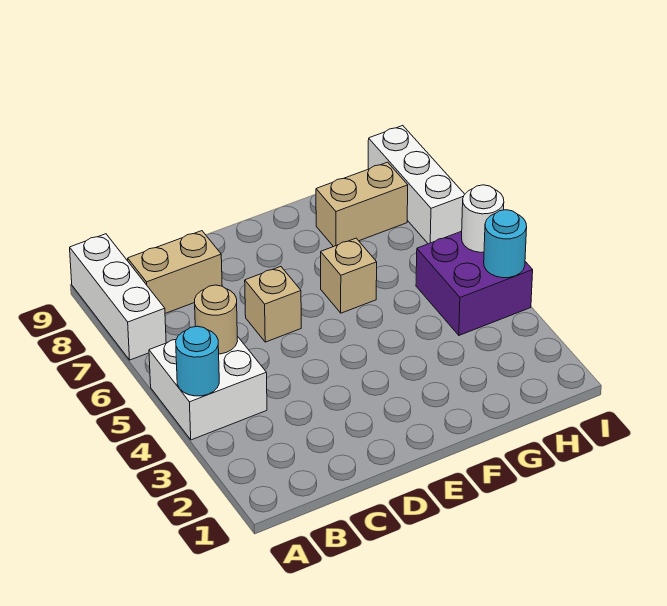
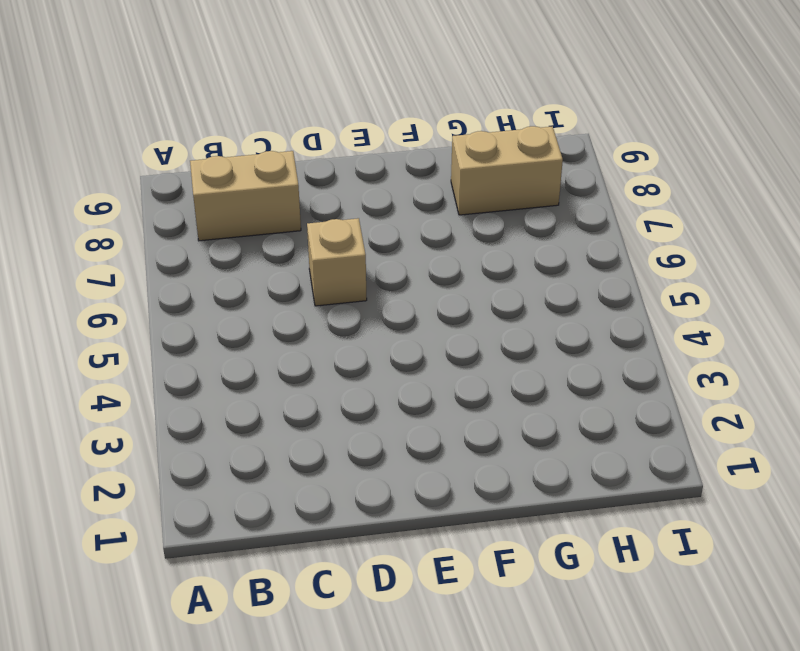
none -> white 2x2 brick [149,336,267,440]
none -> white 1x3 brick [70,234,166,360]
none -> tan 1x1 brick [321,238,377,313]

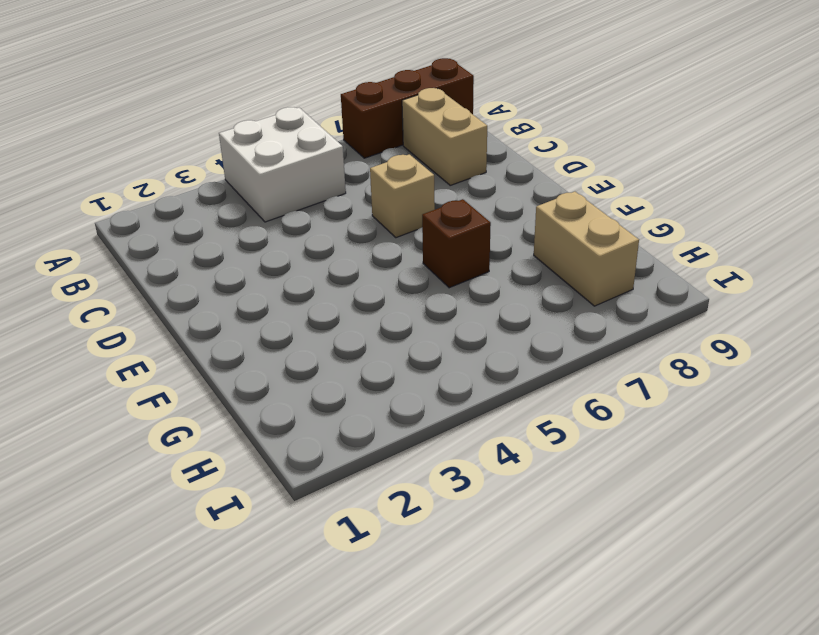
brown 1x3 brick [341,58,474,158] -> white 1x3 brick [70,234,166,360]
brown 1x1 brick [422,199,491,288] -> tan 1x1 brick [321,238,377,313]
none -> purple 2x2 brick [416,231,533,335]
none -> white 1x3 brick [368,126,465,244]
none -> cyan 1x1 round brick [176,326,219,396]

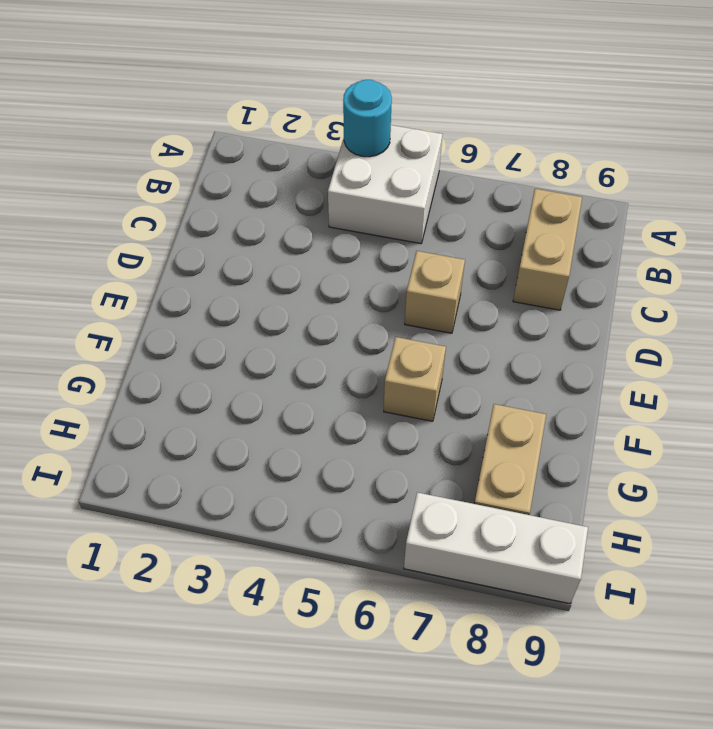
none -> white 1x3 brick [70,234,166,360]
none -> purple 2x2 brick [416,231,533,335]
none -> tan 1x1 round brick [195,285,238,354]

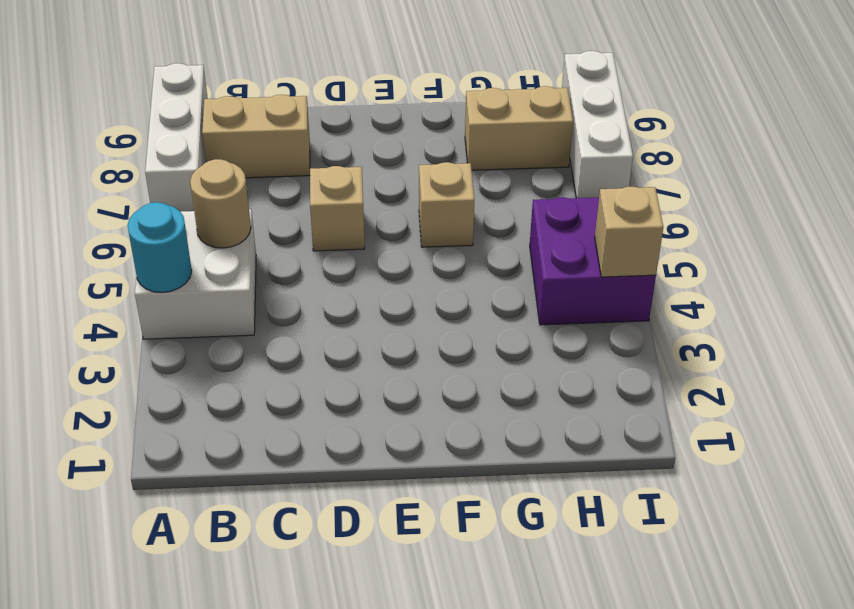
tan 1x1 brick [595,187,663,277] -> cyan 1x1 round brick [484,210,527,278]
none -> white 1x1 round brick [462,185,504,253]

